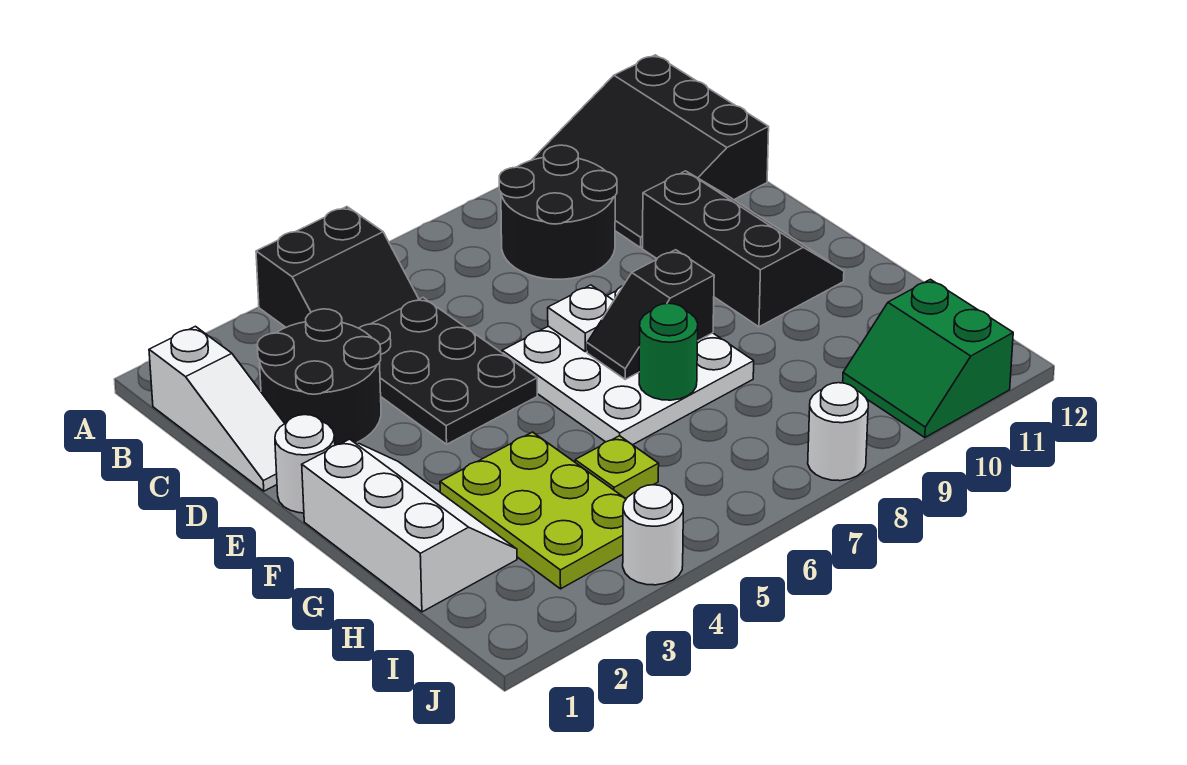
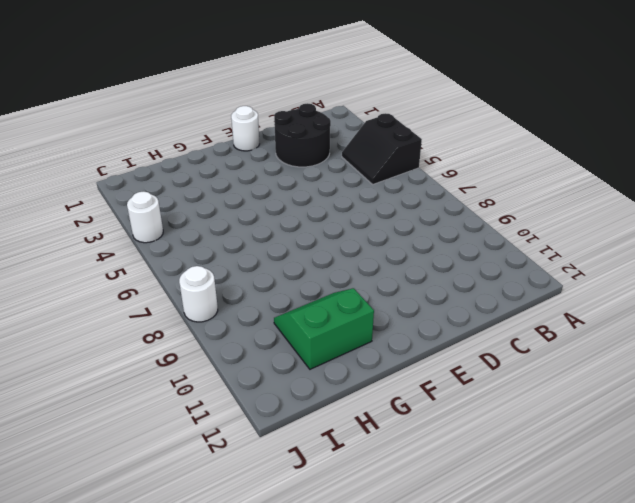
green 2x2 slope [274,288,374,369] -> green 2x2 slope moved to [843,279,1013,438]
none -> black 3x3 slope [532,55,769,248]
none -> white 1x3 slope [149,326,285,491]
none -> black 2x2 round brick [499,145,617,279]

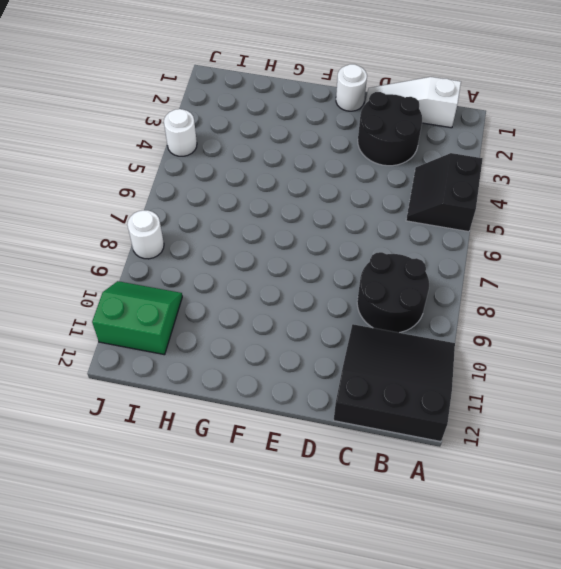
none -> black 2x3 plate [359,298,537,444]
none -> black 2x3 slope [643,171,844,327]
none -> white 3x3 plate [502,286,754,445]

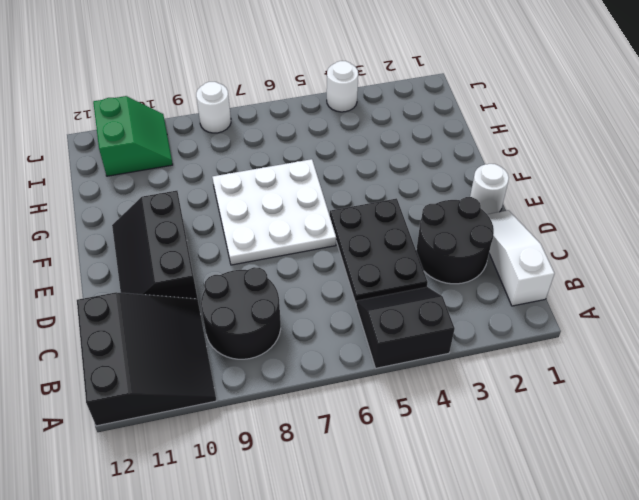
none -> white 2x3 slope [302,439,517,612]
none -> lime 2x3 plate [440,432,626,589]
none -> lime 1x1 plate [575,436,659,499]

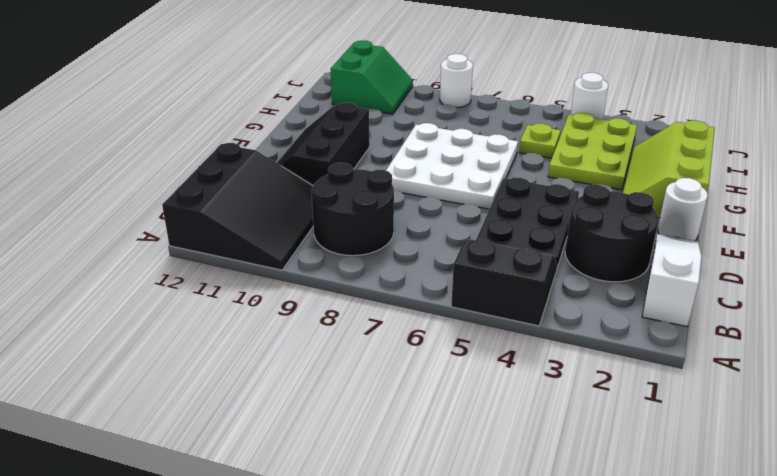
lime 2x3 slope [623,120,715,218] -> white 2x3 slope [302,439,517,612]
none -> white 1x1 plate [548,285,614,352]
none -> black 1x2 slope [587,250,714,379]
none -> green 1x1 round brick [639,303,698,400]

